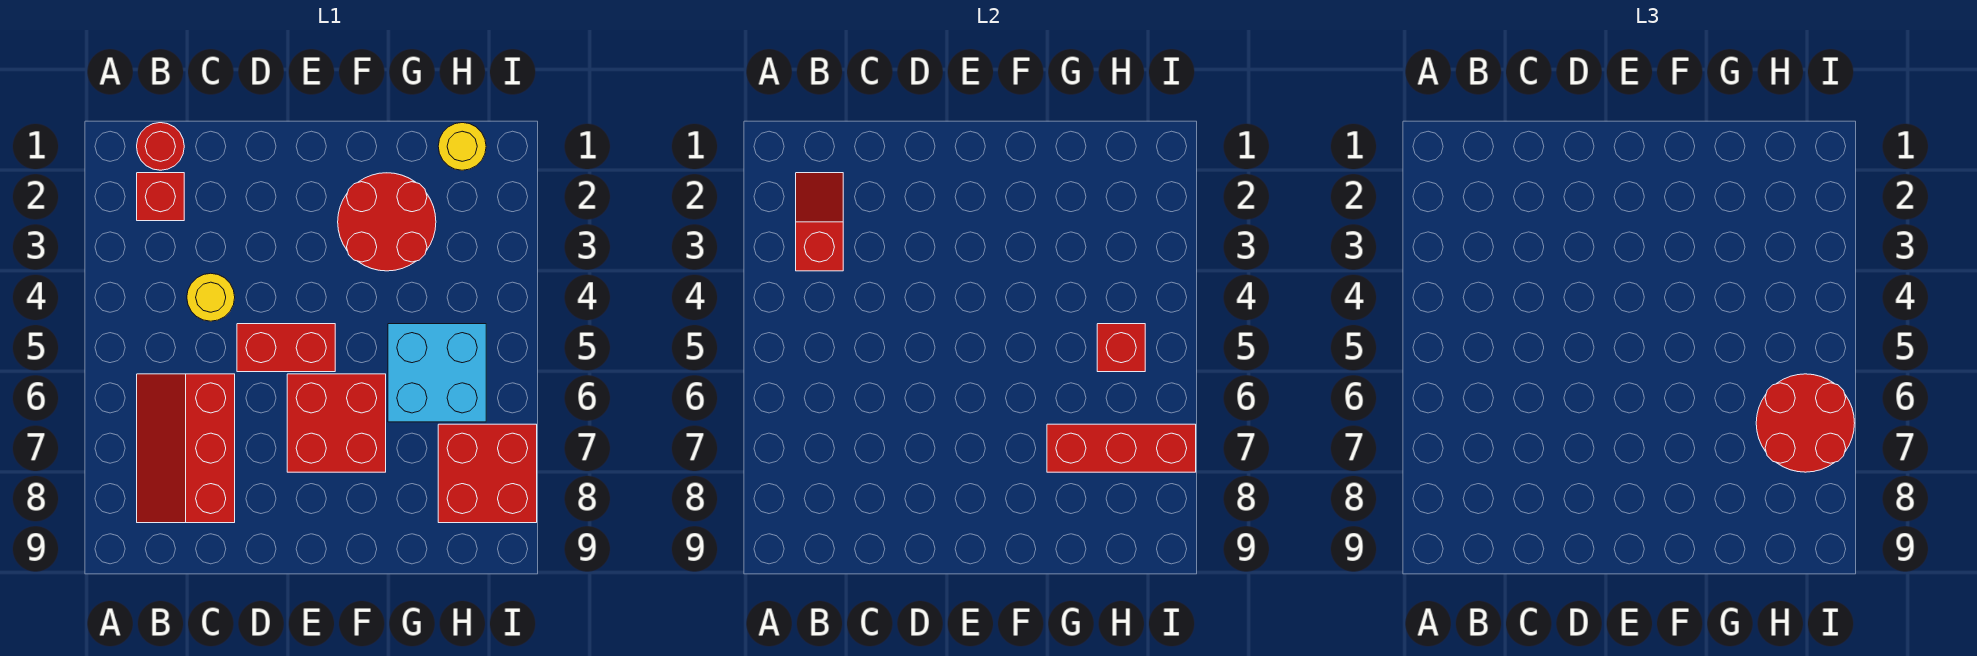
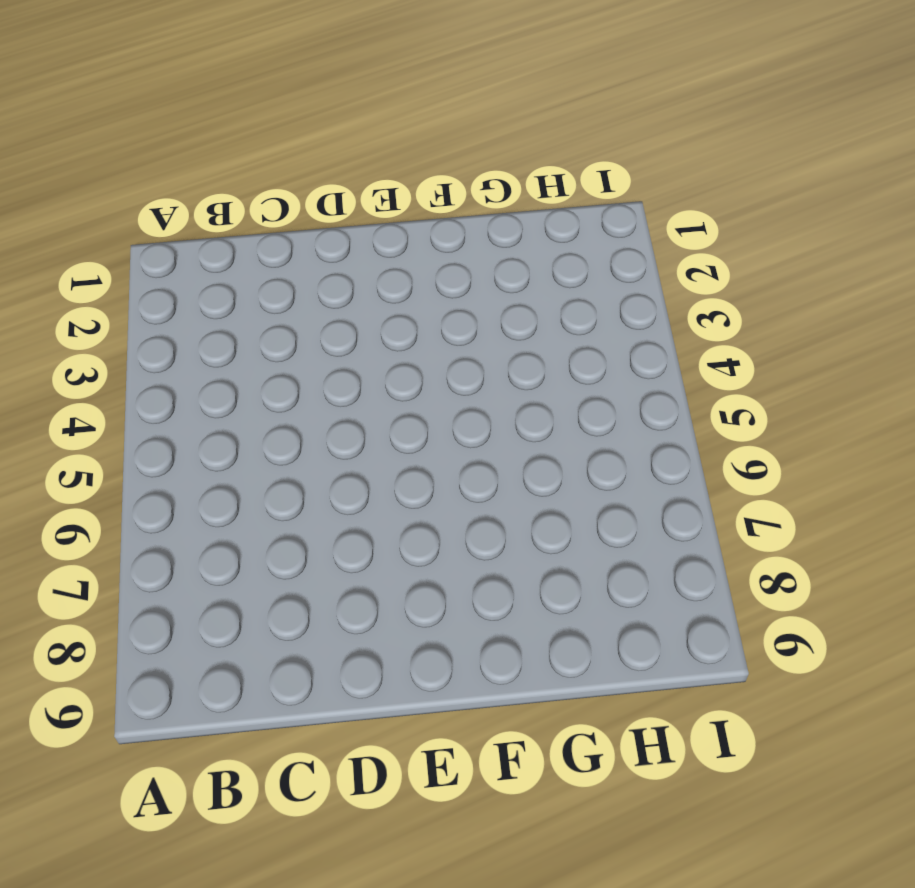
none -> red 1x1 round brick [137,123,184,170]
none -> red 1x1 brick [137,173,184,221]
none -> red 2x3 slope [137,374,235,523]

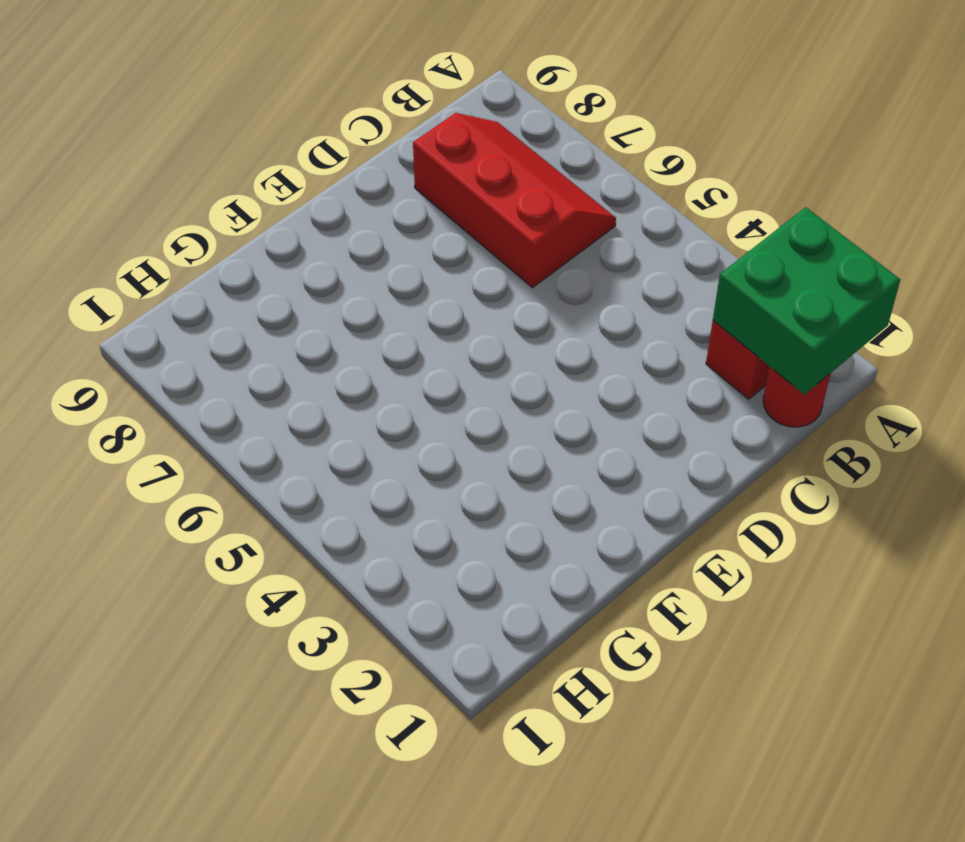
green 2x2 brick [713,207,900,394] -> red 1x2 slope [796,173,843,271]
none -> yellow 1x1 round brick [187,273,235,321]
none -> red 1x2 brick [237,324,335,372]
none -> red 2x2 brick [287,374,386,472]

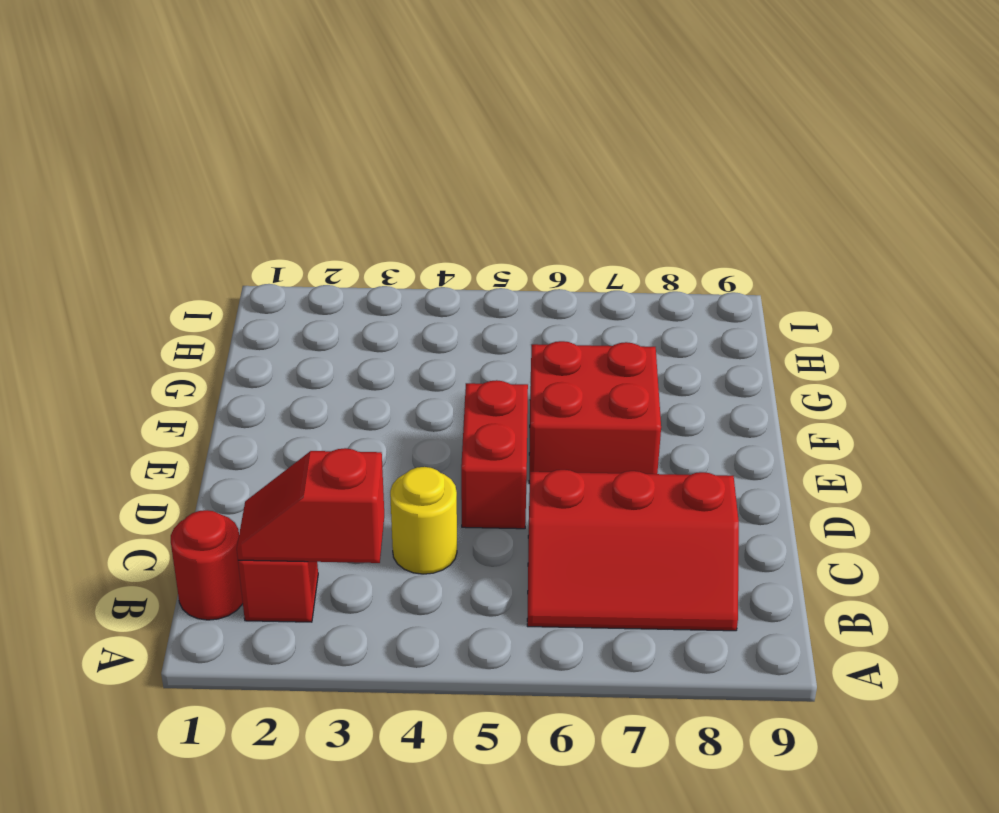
none -> red 2x2 round brick [338,173,436,271]
none -> cyan 2x2 brick [388,324,486,422]
none -> yellow 1x1 round brick [438,123,486,170]

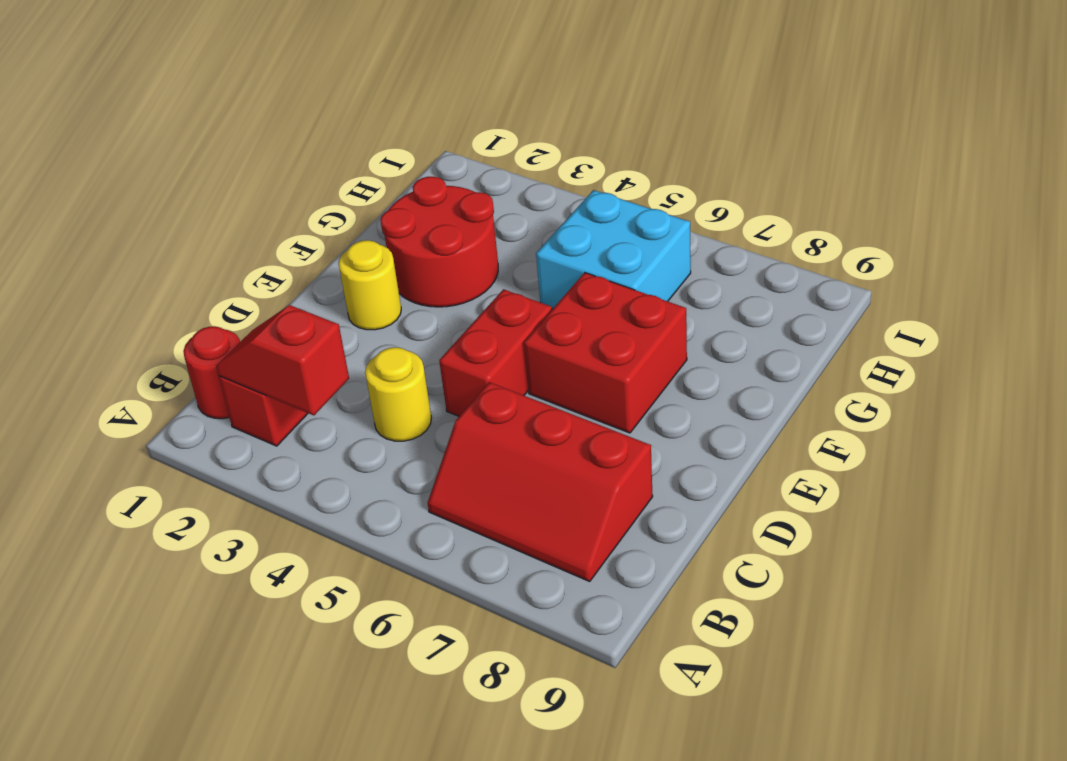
yellow 1x1 round brick [339,240,401,330] -> yellow 1x1 round brick moved to [438,123,486,170]
none -> red 2x2 brick [438,424,537,523]
none -> red 1x3 brick [1047,424,1196,472]
none -> red 1x1 brick [1097,324,1145,372]

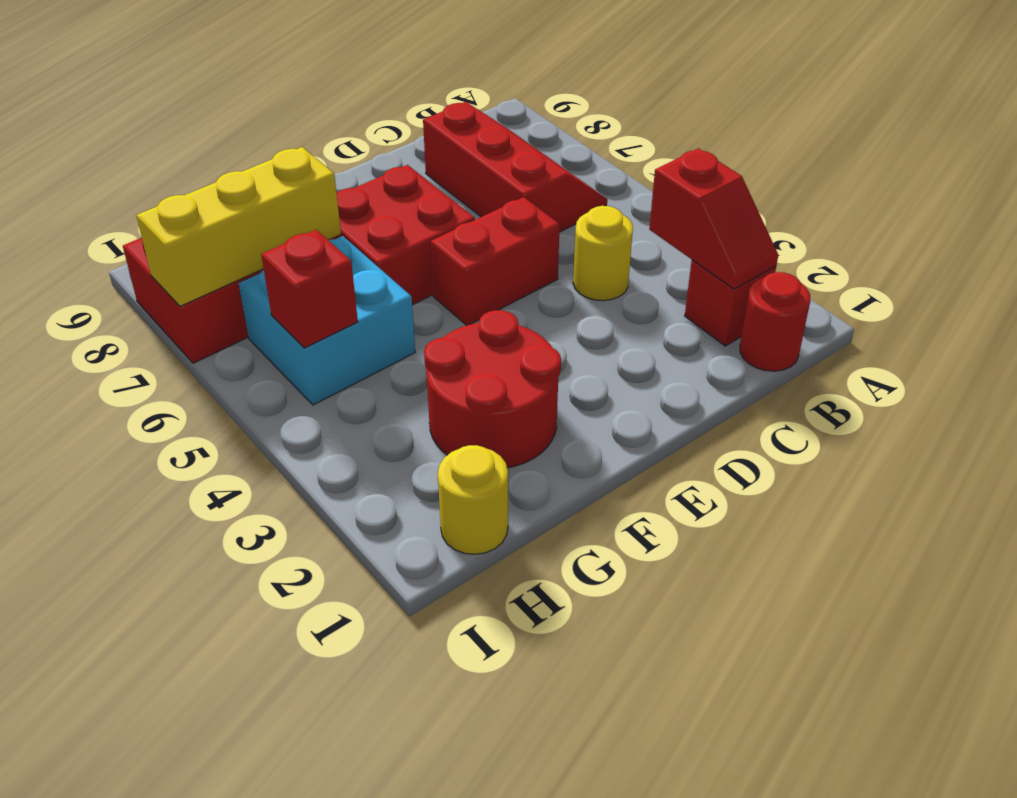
yellow 1x3 brick [136,147,341,306] -> red 1x3 brick [1047,424,1196,472]
none -> red 2x2 round brick [1756,374,1855,472]

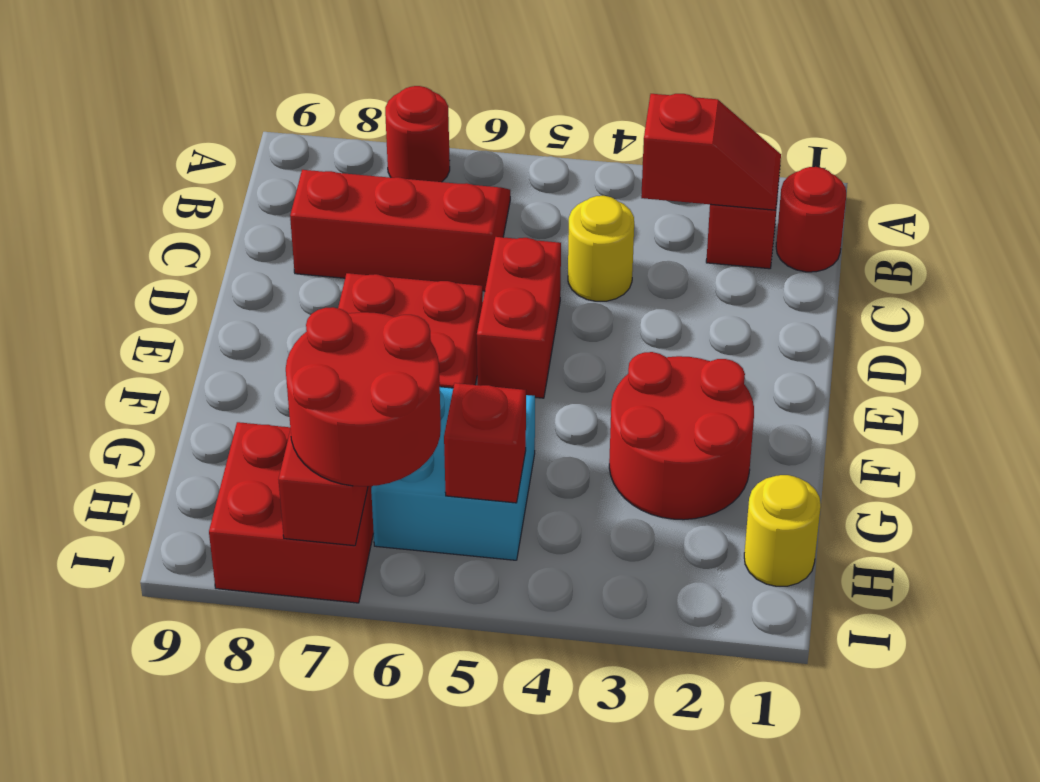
red 1x1 round brick [385,86,450,182] -> none

